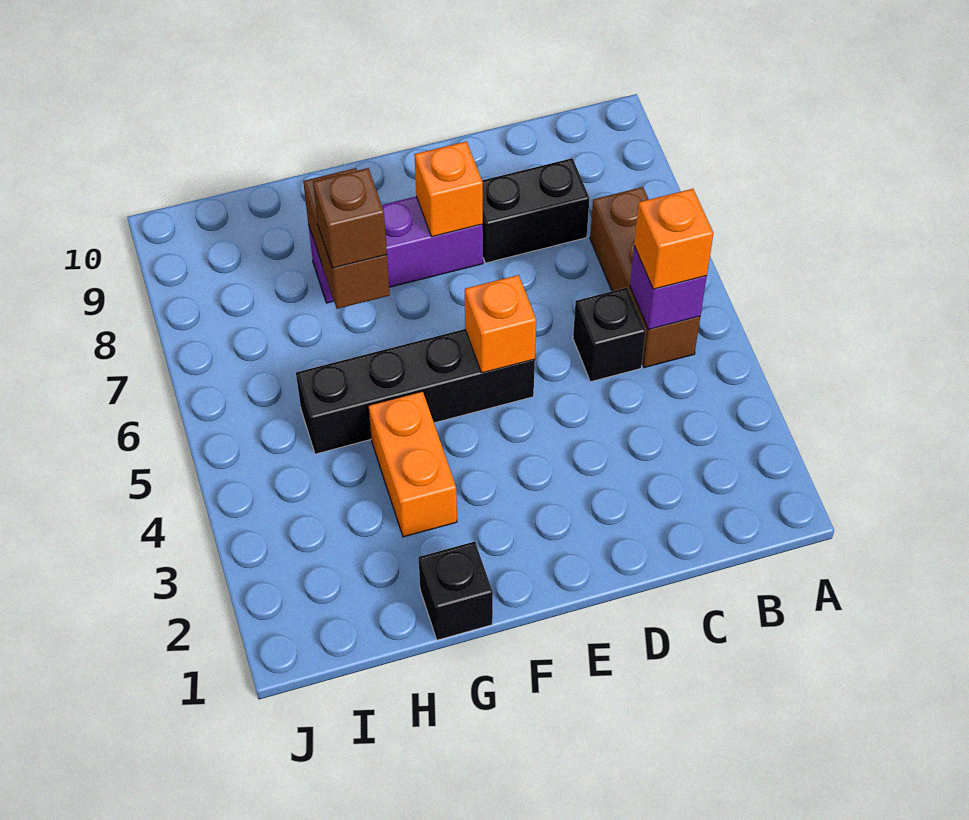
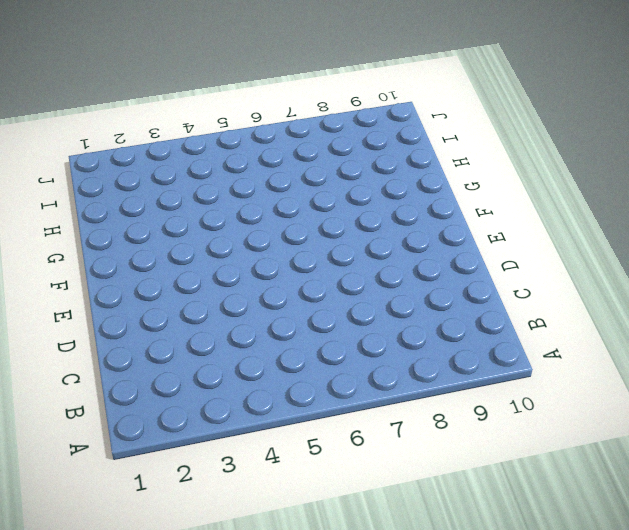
none -> brown 1x3 brick [590,187,700,368]
none -> black 1x1 brick [573,288,646,382]
none -> black 1x2 brick [482,158,590,263]

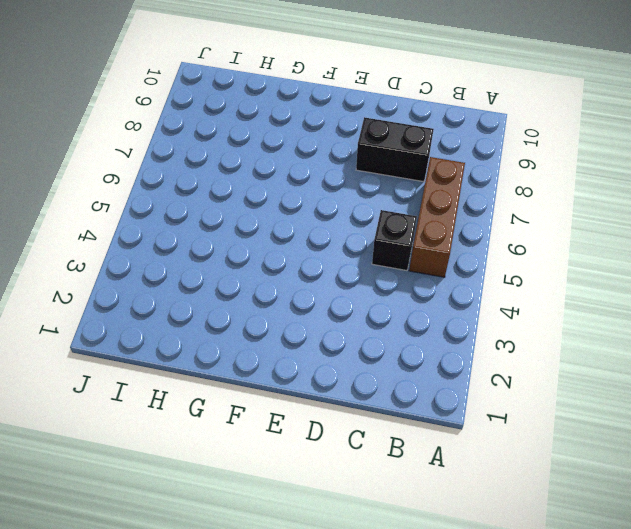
none -> black 1x4 brick [296,329,535,454]
none -> purple 1x3 brick [308,196,483,303]
none -> black 1x1 brick [418,542,493,640]

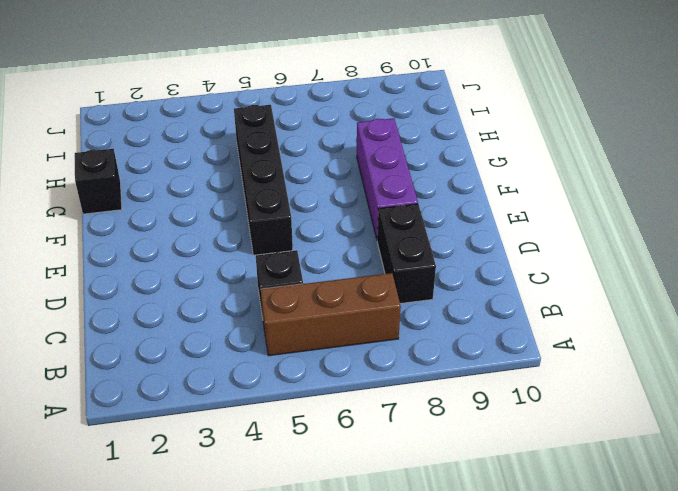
none -> orange 1x2 brick [369,391,457,537]
none -> purple 1x1 brick [630,246,707,330]
none -> orange 1x1 brick [465,275,536,373]

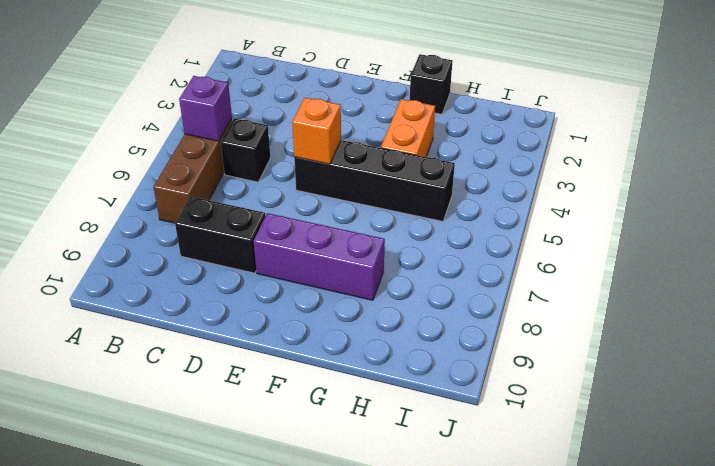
none -> orange 1x1 brick [414,141,483,237]
none -> brown 1x2 brick [303,168,390,309]
none -> orange 1x1 brick [634,189,713,289]

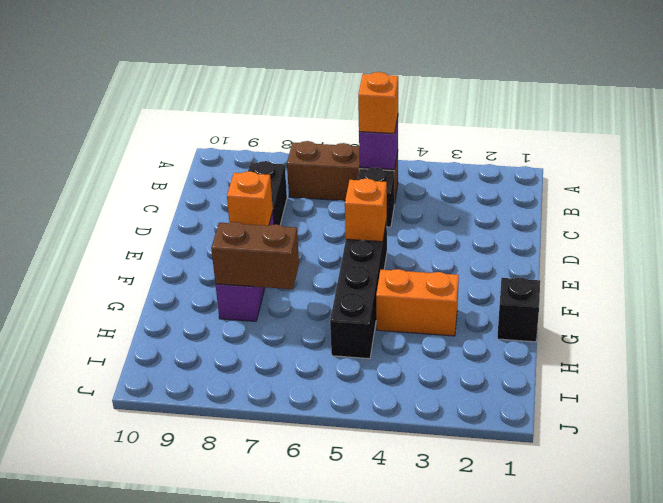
none -> brown 1x1 brick [313,168,387,268]

